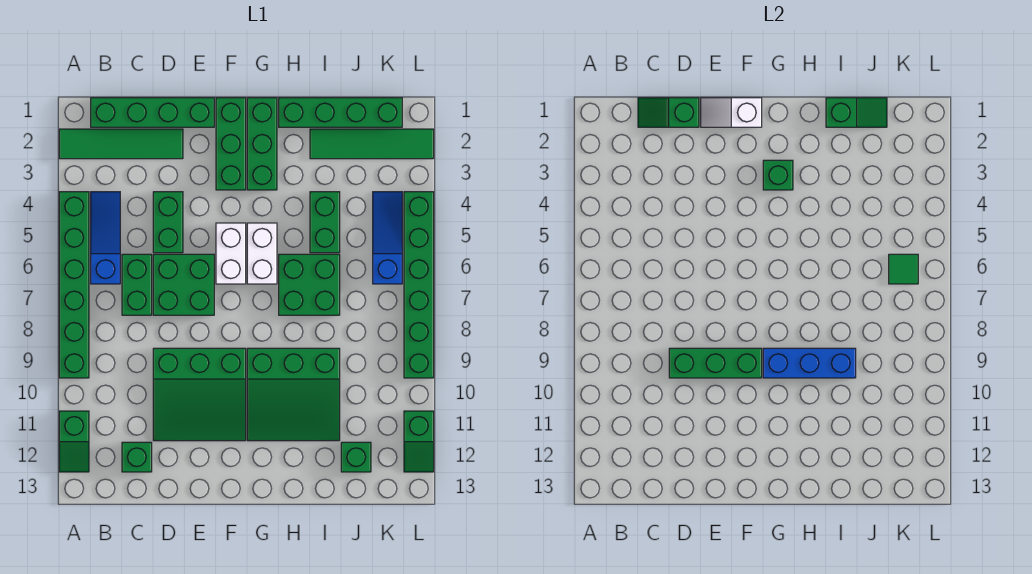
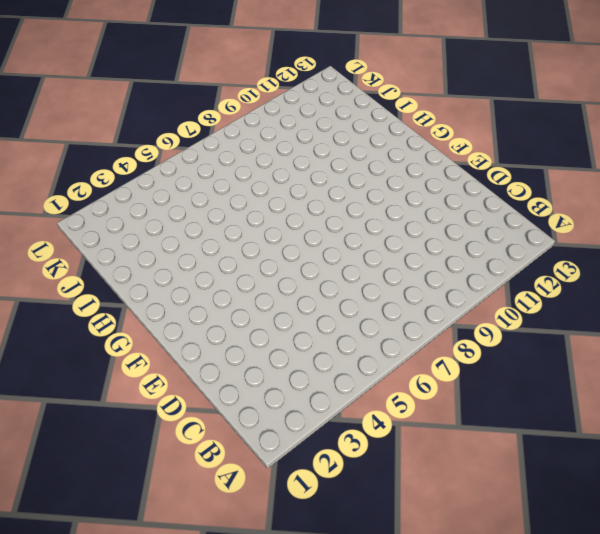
none -> green 1x4 tile [59,129,183,159]
none -> green 1x6 brick [59,192,89,378]
none -> green 1x2 slope [59,411,89,472]
none -> green 1x4 brick [91,98,214,127]

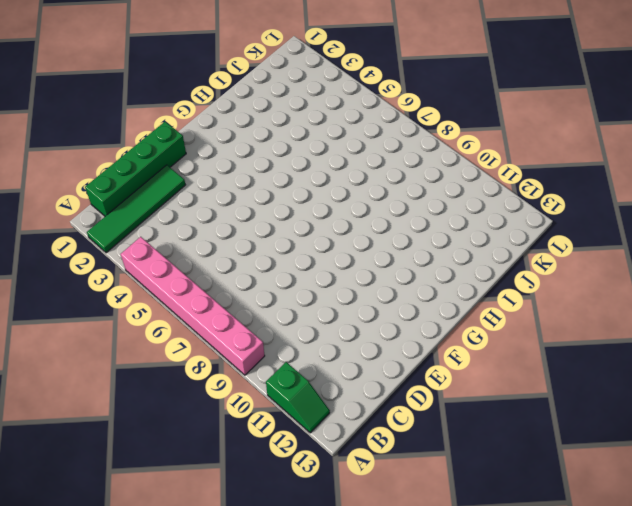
pink 1x6 brick [121,237,265,375] -> green 1x6 brick [59,192,89,378]
none -> blue 1x3 slope [91,192,120,284]
none -> green 1x2 brick [122,254,152,315]
none -> green 1x1 brick [122,442,152,472]
none -> green 1x2 brick [153,192,183,253]

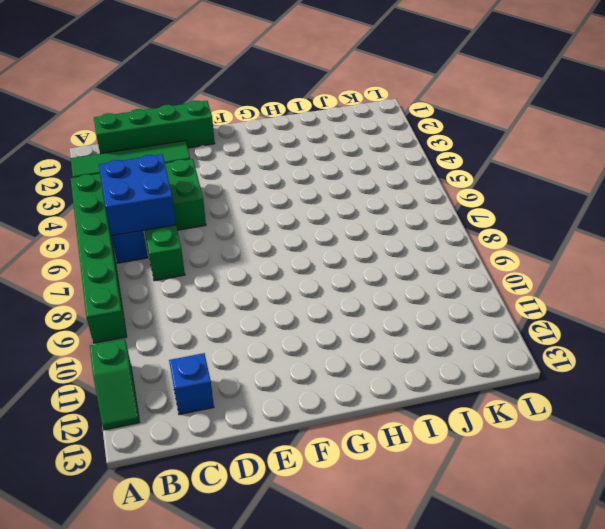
blue 2x2 brick [99,154,176,236] -> none
blue 1x1 brick [169,353,214,415] -> green 1x1 brick [122,442,152,472]
none -> green 2x2 brick [153,254,214,315]
none -> green 3x3 slope [153,348,246,441]
none -> green 1x3 brick [216,98,246,190]
none -> white 1x2 brick [216,223,246,284]

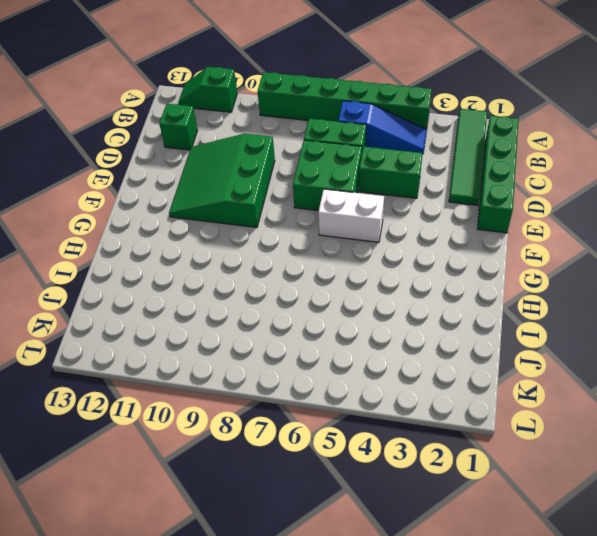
none -> green 1x3 brick [216,98,246,190]
none -> green 1x3 brick [247,98,277,190]
none -> white 1x2 brick [247,223,277,284]
none -> green 3x3 slope [247,348,340,441]

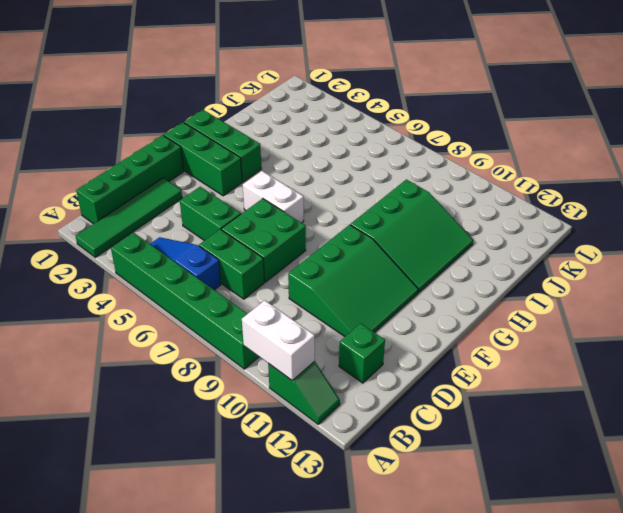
white 1x2 brick [242,300,315,380] -> white 1x2 brick moved to [247,223,277,284]
none -> green 1x4 brick [279,98,402,127]
none -> green 2x2 brick [279,254,340,315]
none -> green 1x4 tile [310,129,434,159]
none -> green 1x2 brick [310,192,340,253]

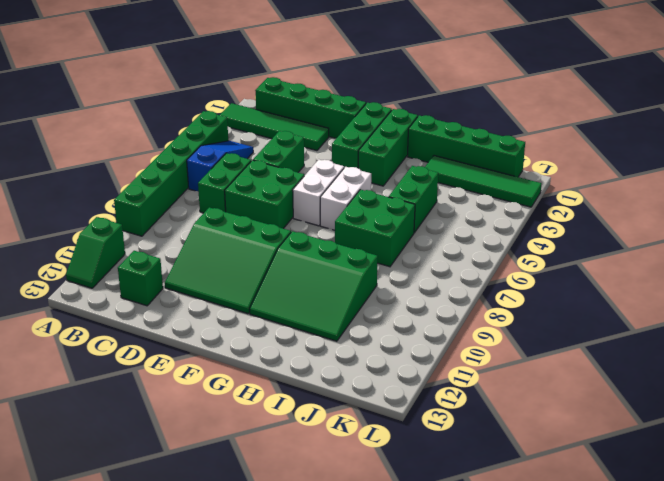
none -> green 1x1 brick [341,442,371,472]
none -> blue 1x3 slope [373,192,402,284]
none -> green 1x6 brick [404,192,434,378]
none -> green 1x2 slope [404,411,434,472]

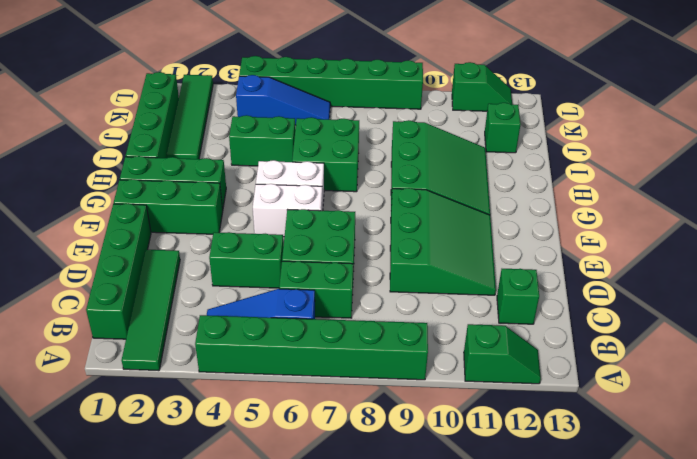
blue 1x3 slope [236,75,330,125] -> blue 1x3 slope turned to [373,192,402,284]
none -> green 1x2 slope [638,98,699,127]
none -> green 1x3 brick [669,348,762,378]
none -> white 1x2 slope [701,98,762,127]
none -> green 1x1 brick [763,160,793,190]

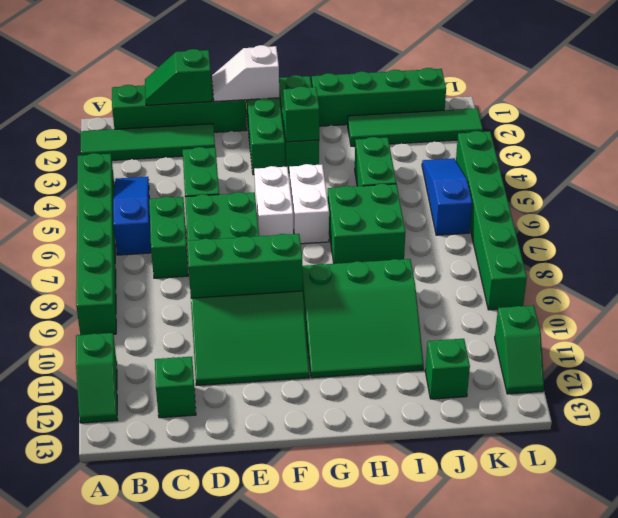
none -> blue 1x3 brick [763,348,856,378]
none -> green 1x2 slope [826,98,887,127]
none -> green 1x1 tile [889,254,918,284]

